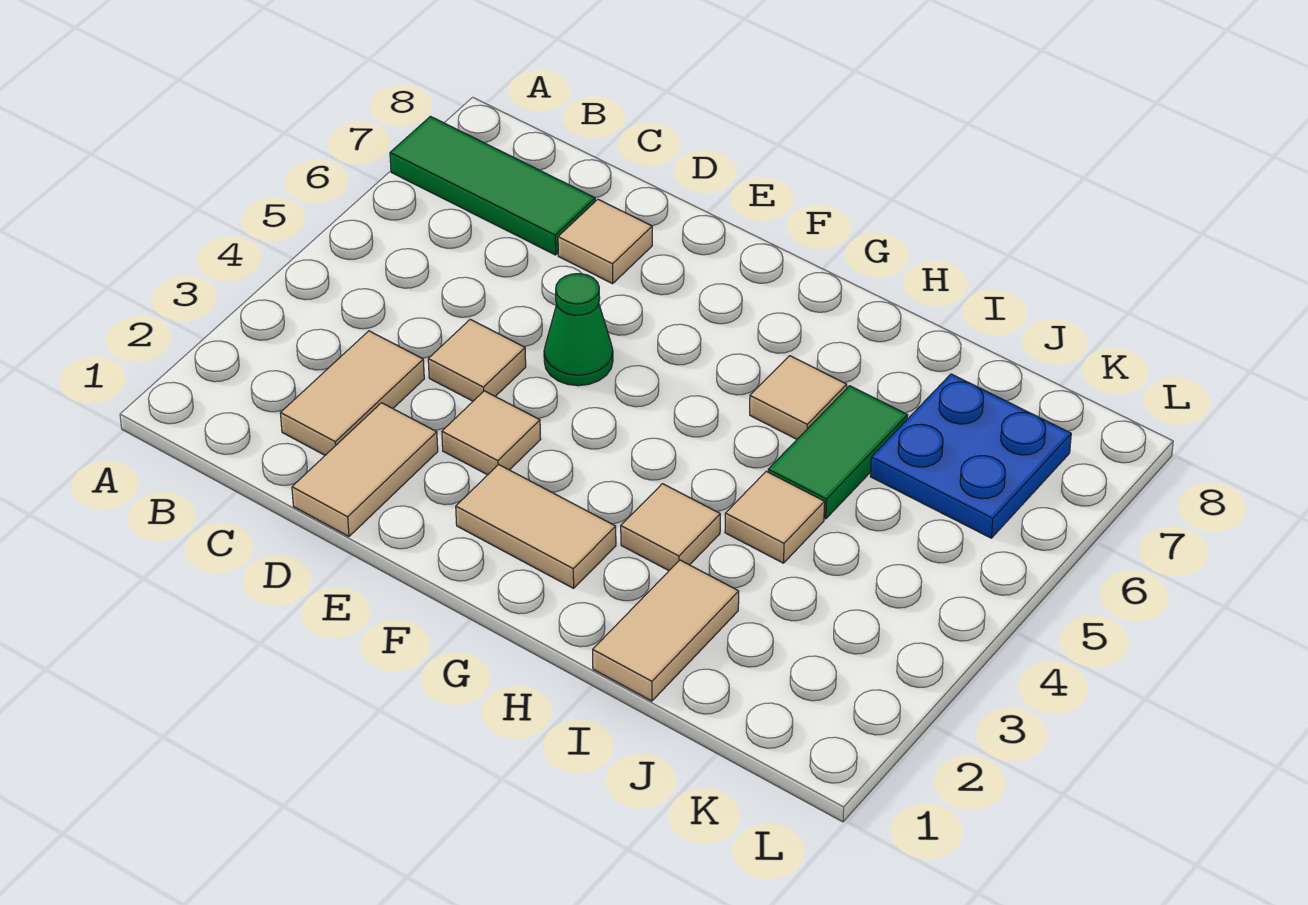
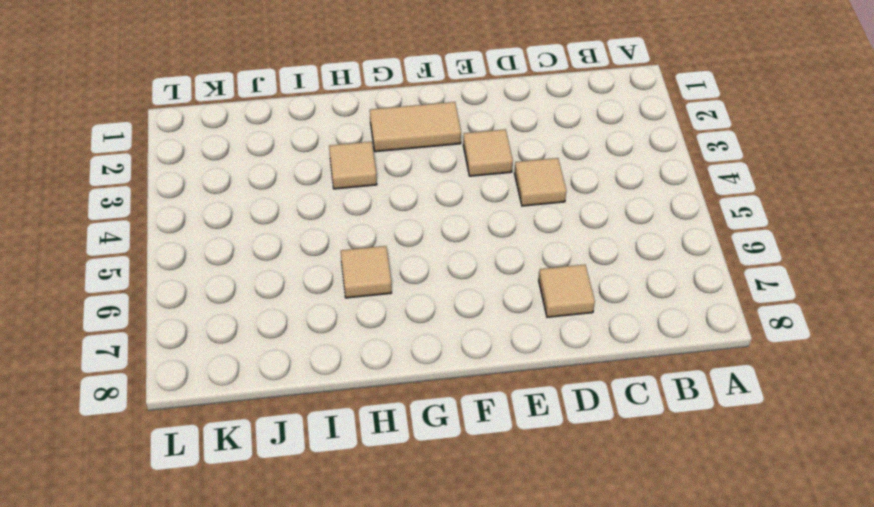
none -> green 1x3 tile [390,117,595,255]
none -> tan 1x2 tile [281,331,424,455]
none -> tan 1x2 tile [292,403,438,537]

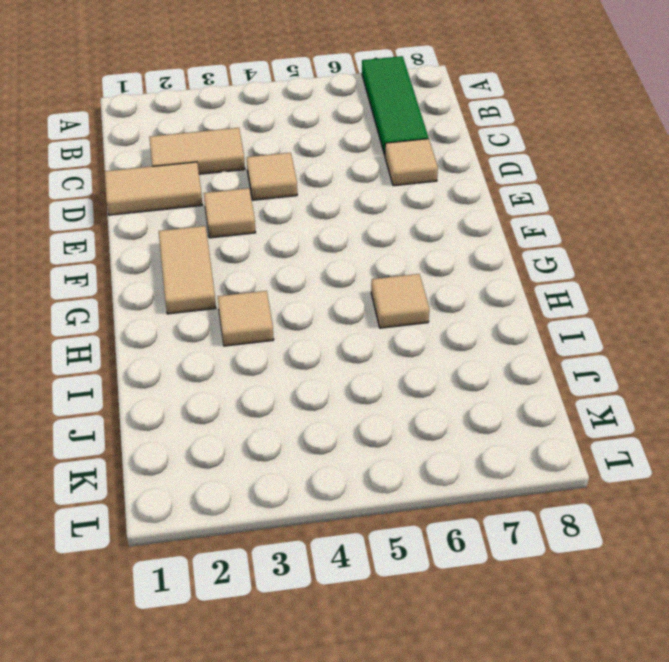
none -> green 1x1 cone [544,274,613,386]
none -> tan 1x2 tile [593,560,739,701]
none -> tan 1x1 tile [725,471,825,563]

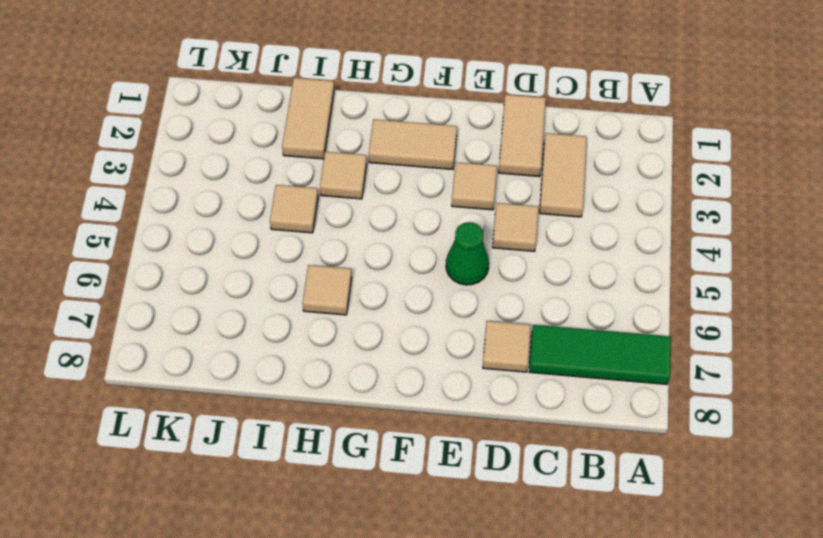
none -> green 1x2 tile [768,386,908,519]
none -> blue 2x2 plate [870,374,1071,538]

